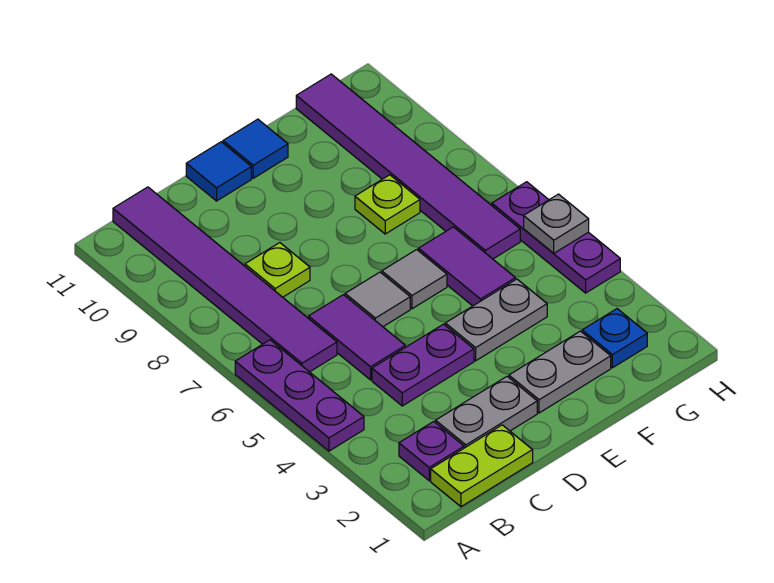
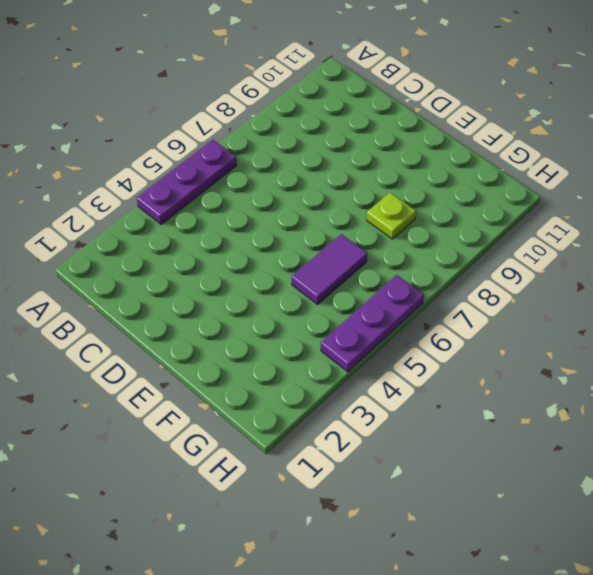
none -> lime 1x2 plate [431,425,533,507]
none -> purple 1x1 plate [399,422,464,481]
none -> purple 1x6 tile [113,187,337,372]

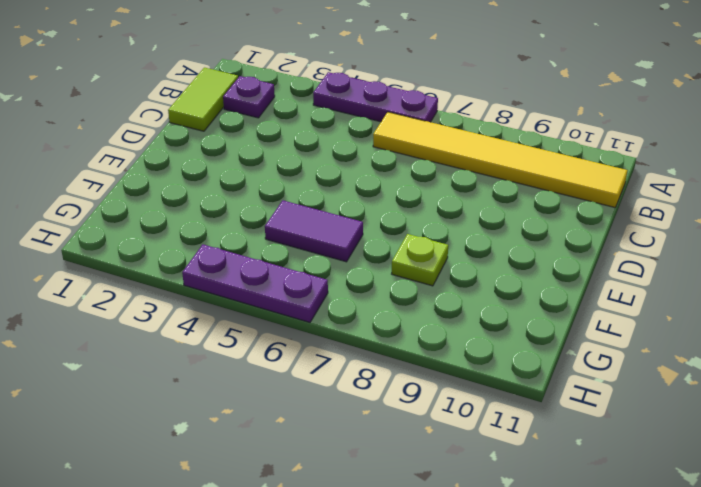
lime 1x2 tile [168,68,238,131] -> lime 1x2 plate [431,425,533,507]
yellow 1x6 tile [373,112,628,207] -> purple 1x6 tile [113,187,337,372]
none -> grey 1x2 plate [436,376,537,448]
none -> purple 1x2 plate [372,324,474,406]
none -> purple 1x2 tile [308,295,405,380]

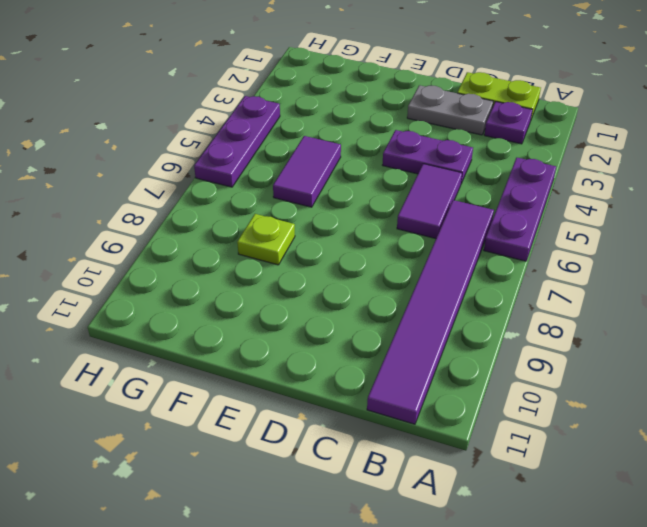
none -> lime 1x1 plate [245,243,310,297]
none -> grey 1x1 tile [345,272,410,327]
none -> blue 1x1 tile [186,142,251,201]

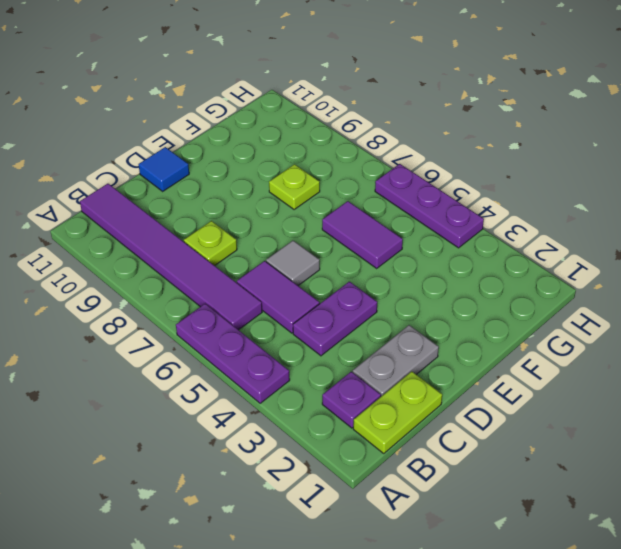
none -> grey 1x2 plate [509,331,611,413]
none -> grey 1x2 plate [445,279,547,361]
none -> grey 1x1 tile [382,250,447,309]

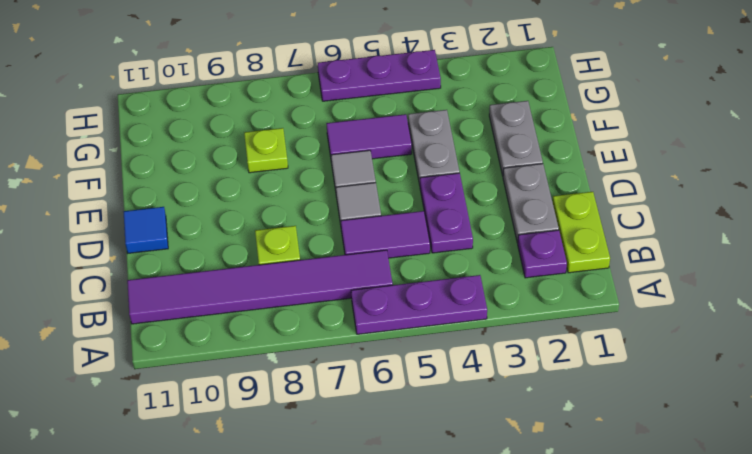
none -> blue 1x1 tile [223,119,288,178]
none -> blue 1x1 plate [582,309,647,368]
none -> purple 1x6 tile [296,74,520,259]

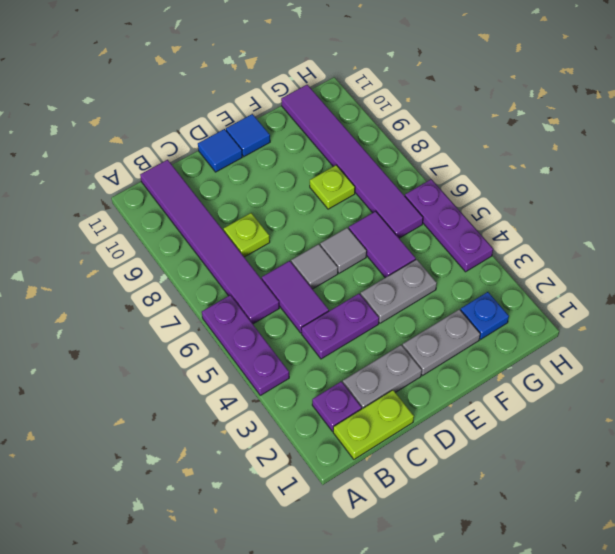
none -> grey 1x1 plate [524,194,589,253]

